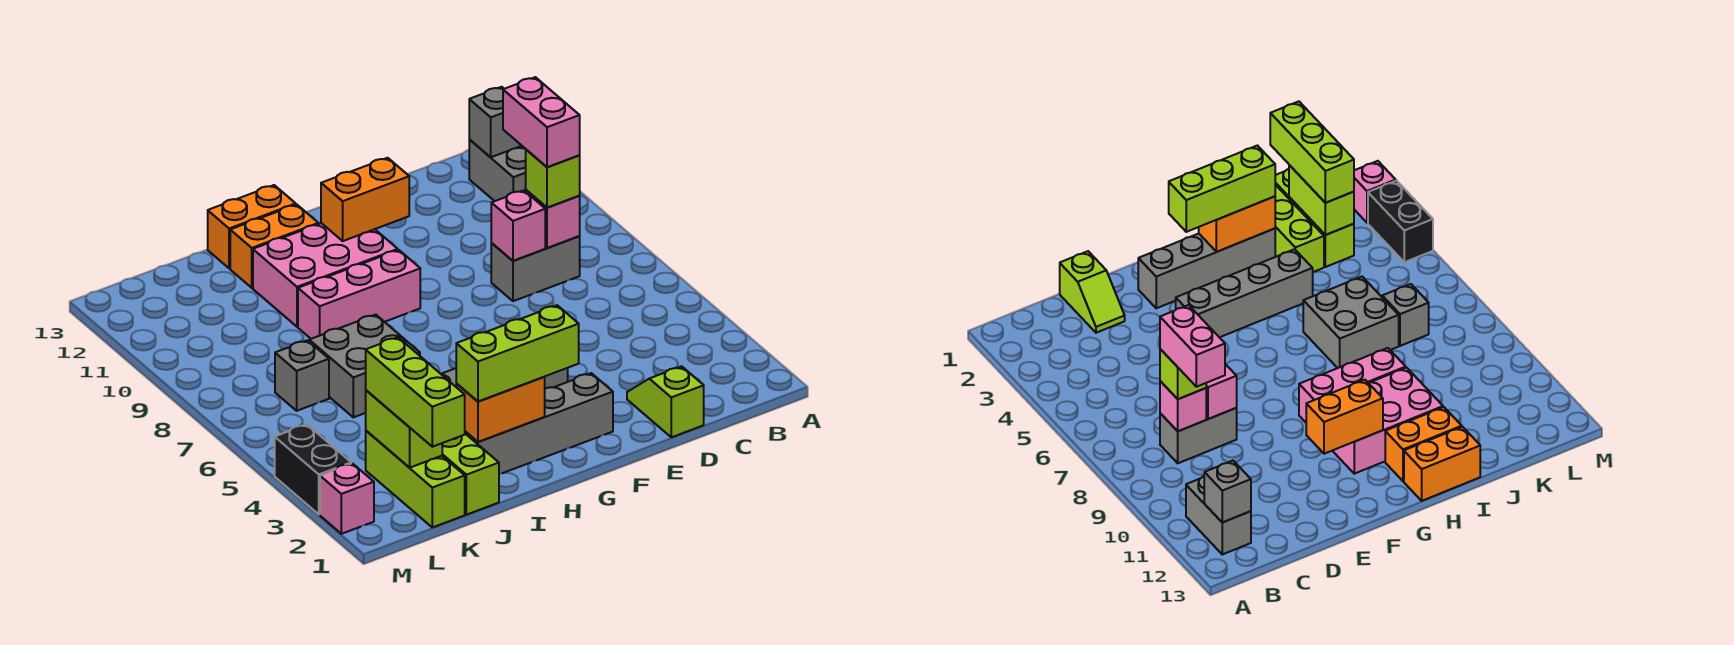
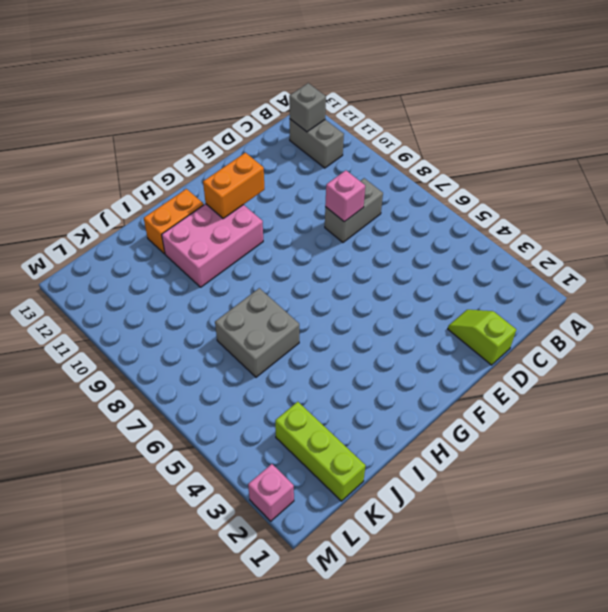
none -> grey 1x4 brick [465,373,613,474]
none -> grey 1x4 brick [1176,249,1313,337]
none -> pink 1x3 brick [298,250,420,339]

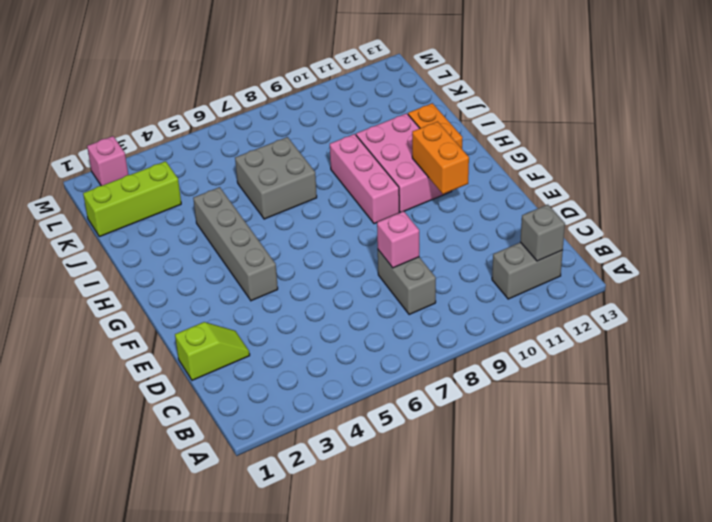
none -> grey 1x4 brick [465,373,613,474]
none -> orange 1x2 brick [208,185,296,268]
none -> lime 1x3 brick [442,434,499,515]

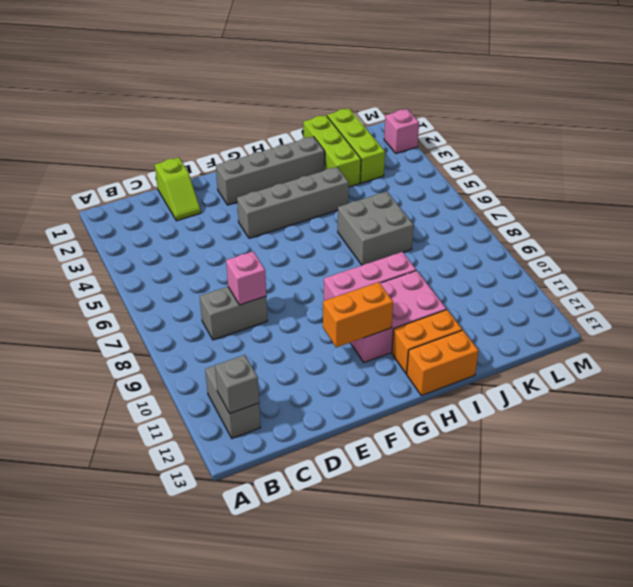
none -> grey 1x1 brick [275,340,329,411]
none -> black 1x2 brick [275,425,351,514]
none -> pink 1x1 brick [526,190,580,248]

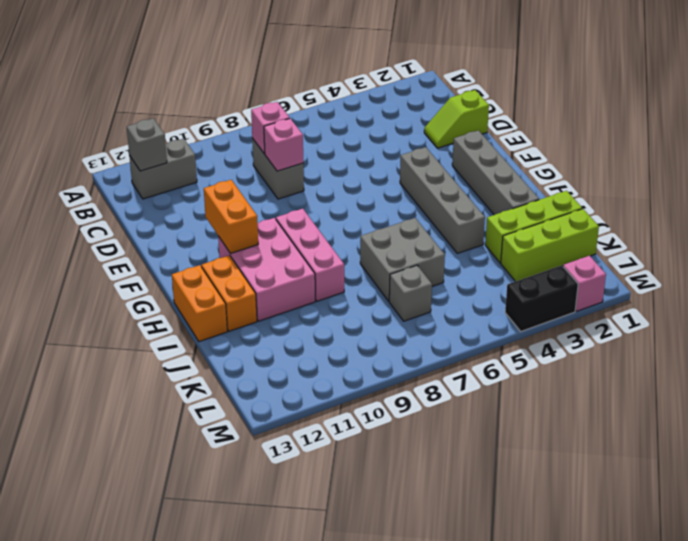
none -> orange 1x2 brick [456,377,545,442]
none -> lime 1x2 brick [366,390,442,468]
none -> lime 1x1 brick [526,150,580,208]

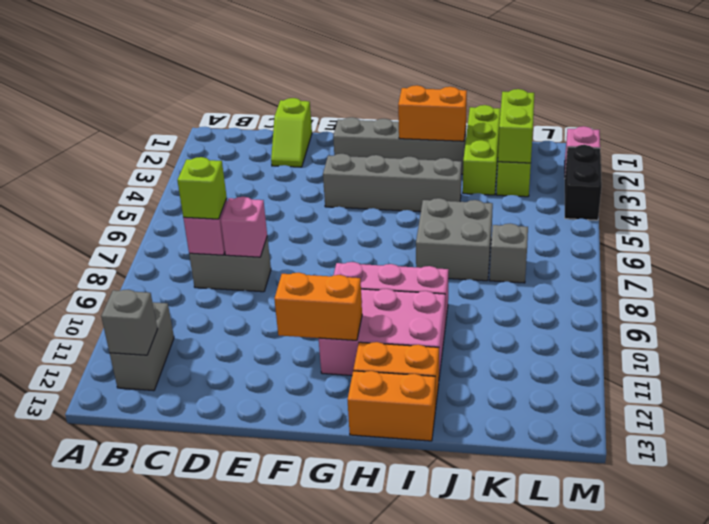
none -> lime 1x3 brick [456,305,579,401]
none -> lime 1x3 brick [366,337,465,447]
none -> pink 1x2 brick [503,77,580,167]

